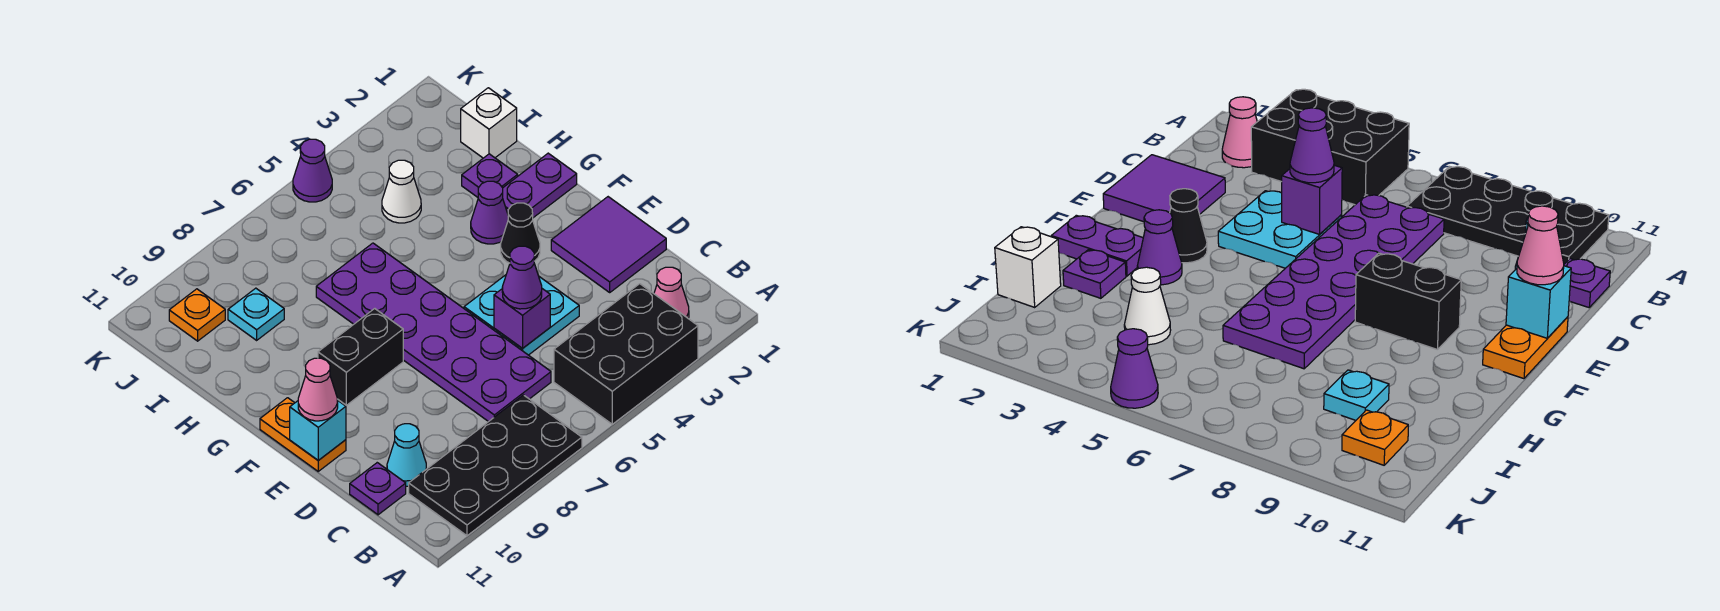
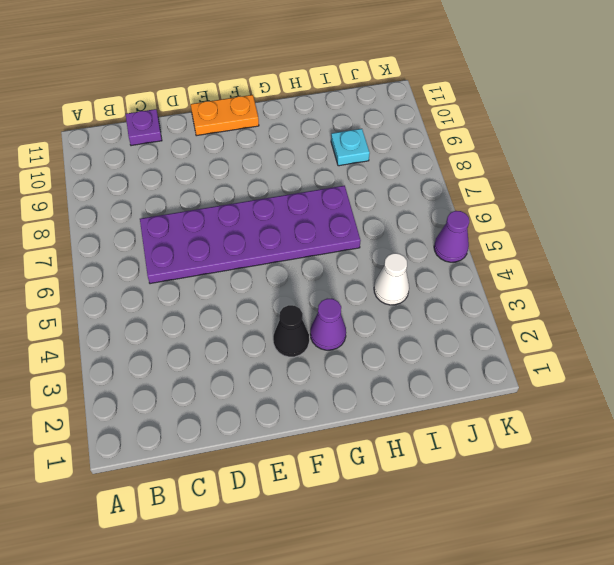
none -> black 2x3 brick [554,284,698,424]
none -> black 2x4 plate [409,395,582,536]
none -> pink 1x1 cone [654,267,689,318]

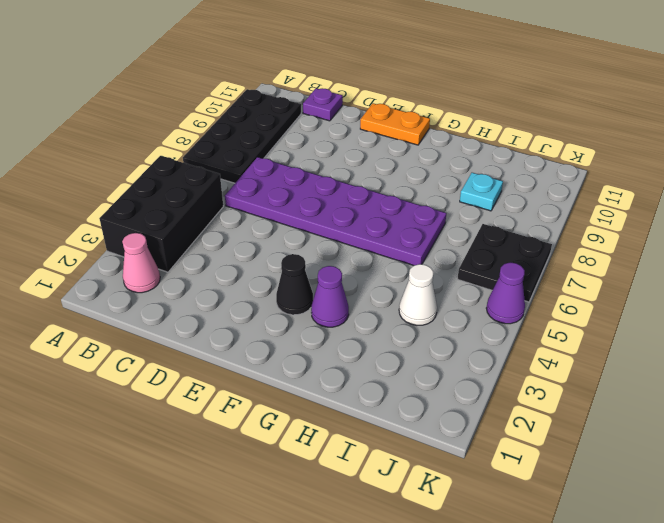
black 2x2 plate [457,224,552,302] -> none
none -> cyan 1x1 cone [387,424,426,486]
none -> purple 2x2 tile [551,197,666,292]
none -> cyan 2x2 plate [464,275,579,355]

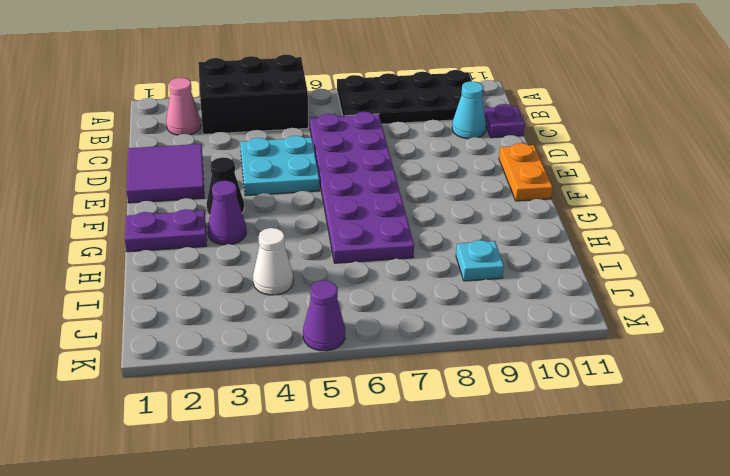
none -> black 1x2 brick [318,309,403,405]
none -> purple 1x1 plate [462,154,518,197]
none -> white 1x1 brick [461,88,517,158]

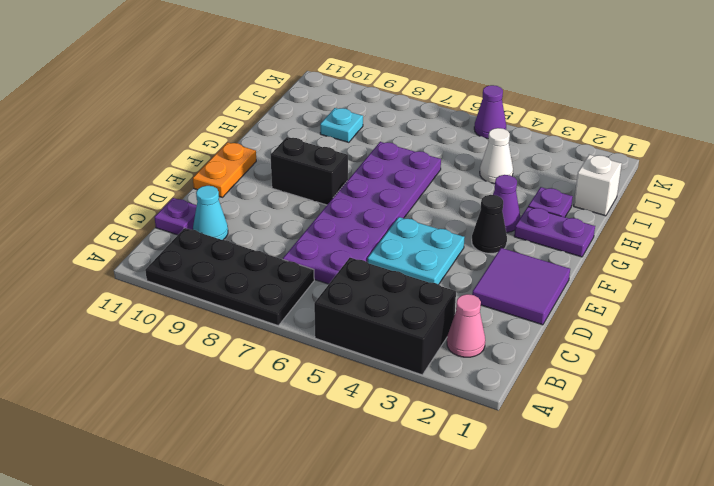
none -> orange 1x1 plate [169,289,225,341]
none -> purple 1x1 brick [494,289,550,349]
none -> cyan 1x1 brick [290,400,346,460]

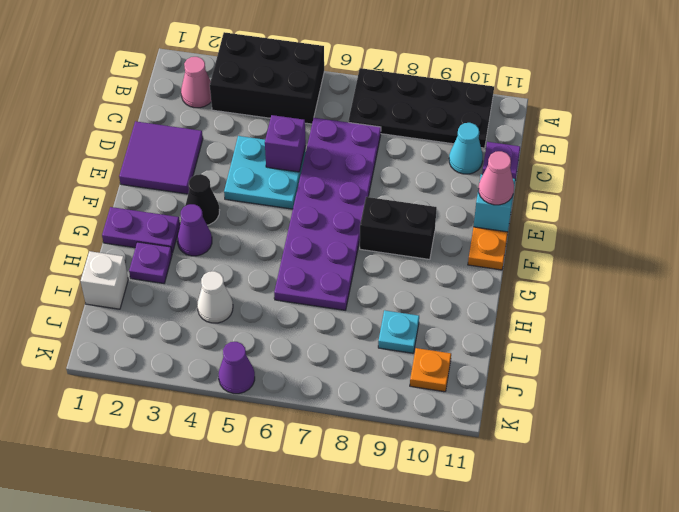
none -> purple 1x1 cone [502,246,542,309]

